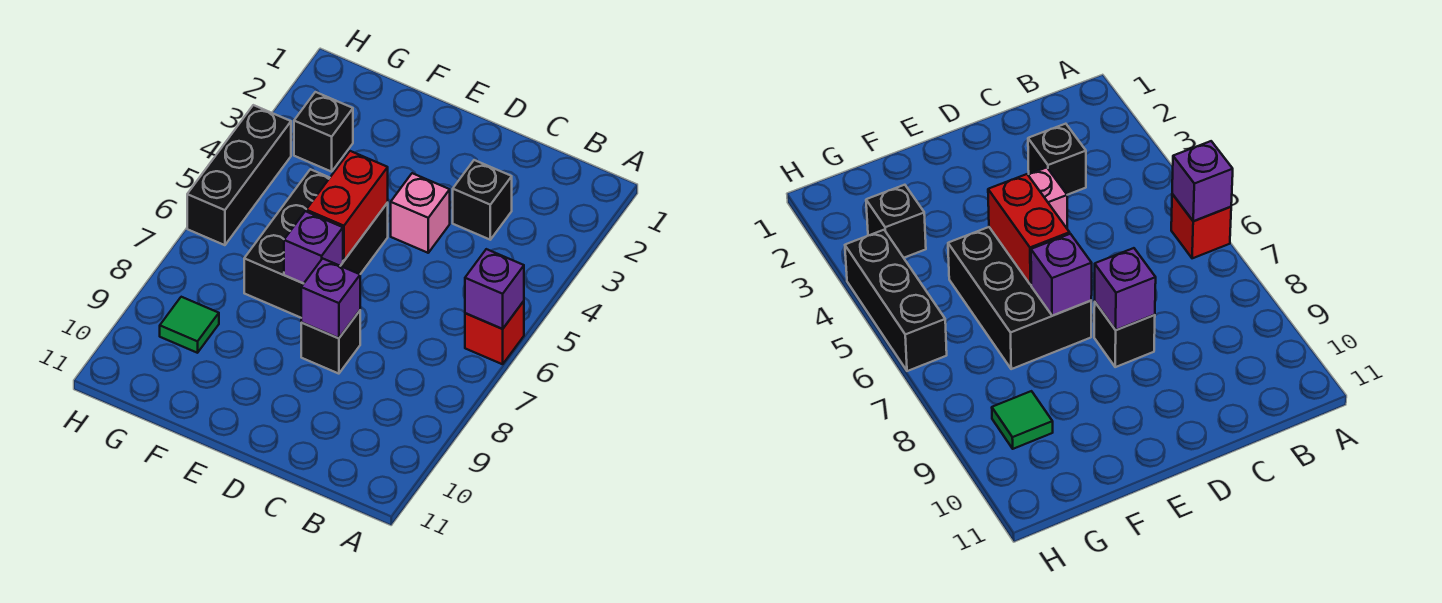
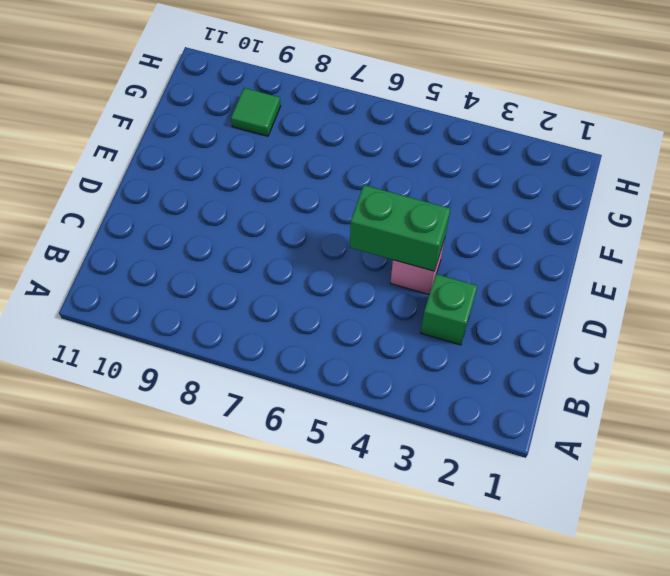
green 1x1 brick [420,274,477,345] -> black 1x1 brick [453,160,512,240]
green 1x2 brick [350,185,450,271] -> none
none -> red 1x1 brick [465,301,524,364]
none -> black 1x1 brick [301,311,360,374]
none -> black 2x3 brick [244,169,388,318]

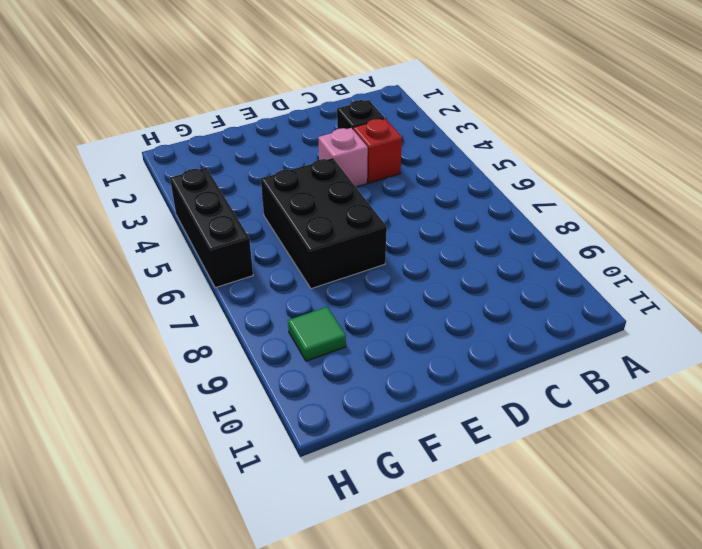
red 1x1 brick [353,119,402,183] -> red 1x1 brick moved to [465,301,524,364]
none -> black 1x1 brick [301,311,360,374]
none -> black 1x1 brick [294,92,353,172]
none -> purple 1x1 brick [465,249,524,329]

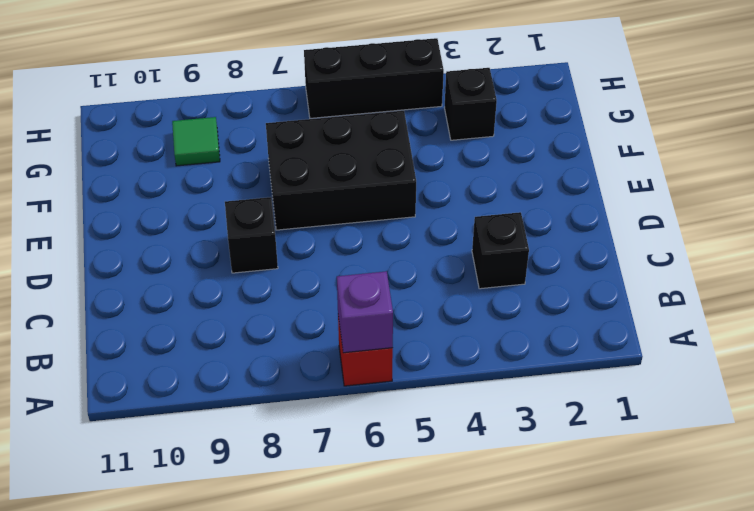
none -> pink 1x1 brick [391,173,450,253]
none -> purple 1x1 brick [301,258,360,338]
none -> red 1x2 brick [306,151,388,261]

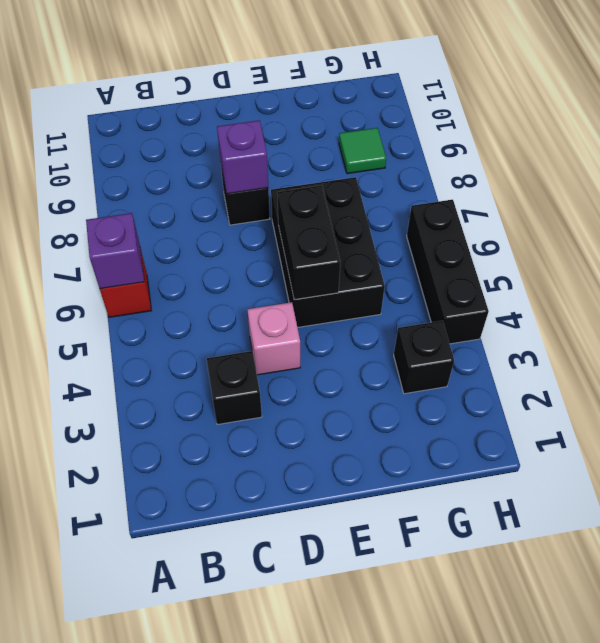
black 1x2 brick [277,185,340,300] -> red 1x2 brick [306,151,388,261]
none -> purple 1x1 brick [284,211,343,284]

